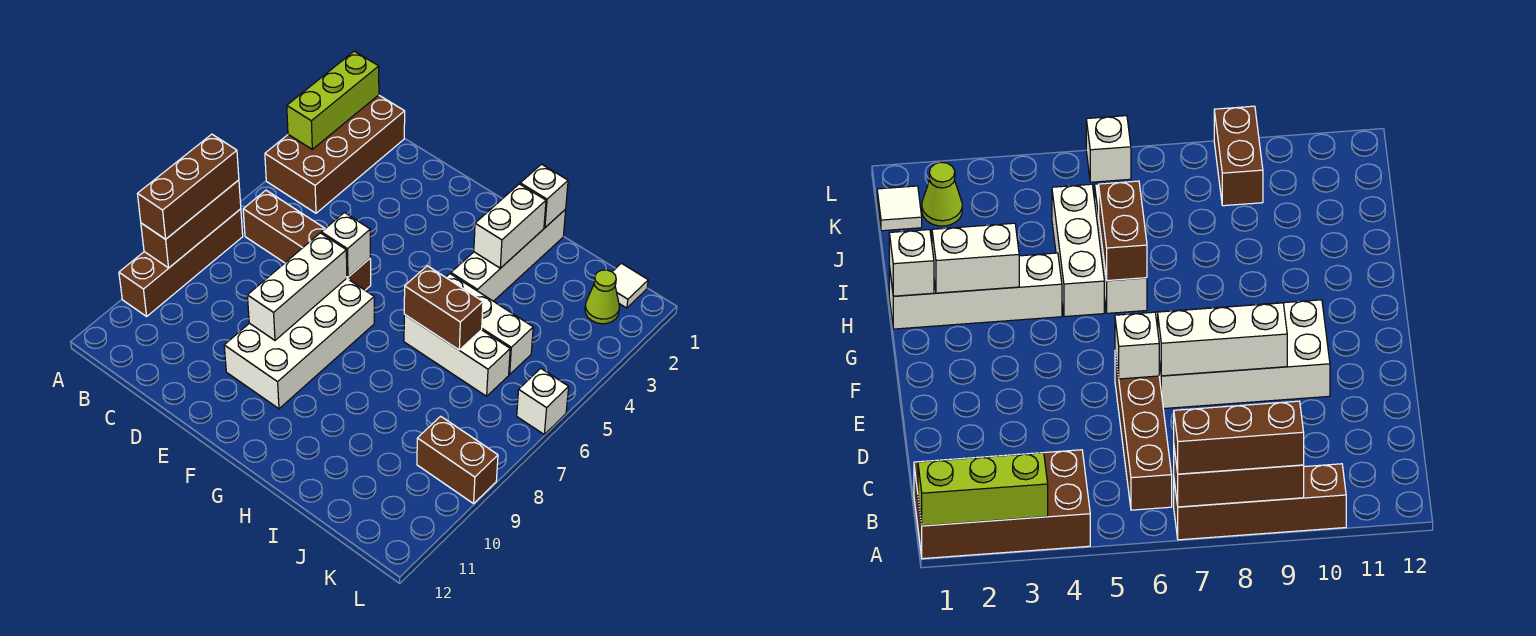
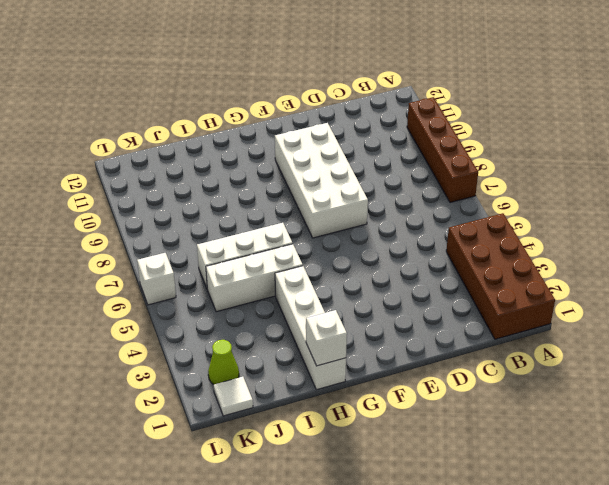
none -> brown 1x4 brick [243,190,371,290]
none -> brown 1x2 brick [417,416,498,504]
none -> lime 1x3 brick [287,51,379,149]

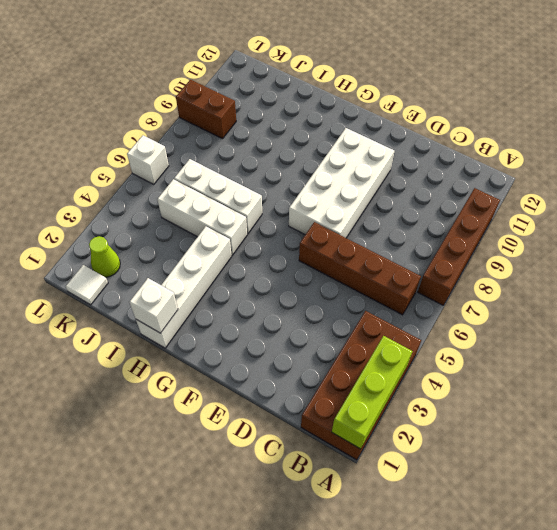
none -> brown 1x3 brick [141,180,241,268]
none -> white 1x1 brick [321,213,370,277]
none -> white 1x3 brick [247,233,347,340]

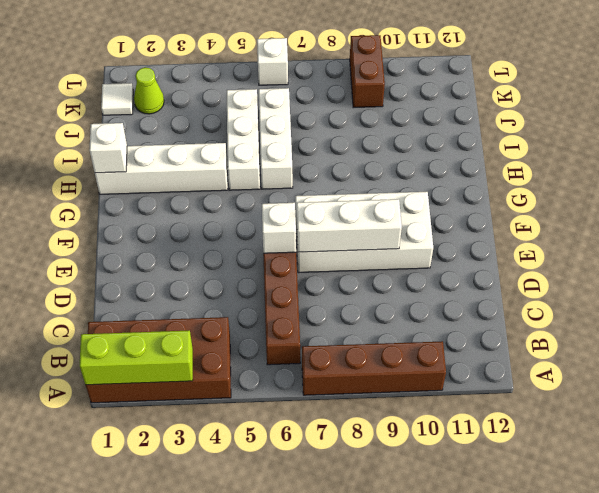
none -> brown 1x3 brick [141,180,241,268]
none -> white 1x2 brick [474,184,546,268]
none -> brown 1x2 brick [404,266,483,350]

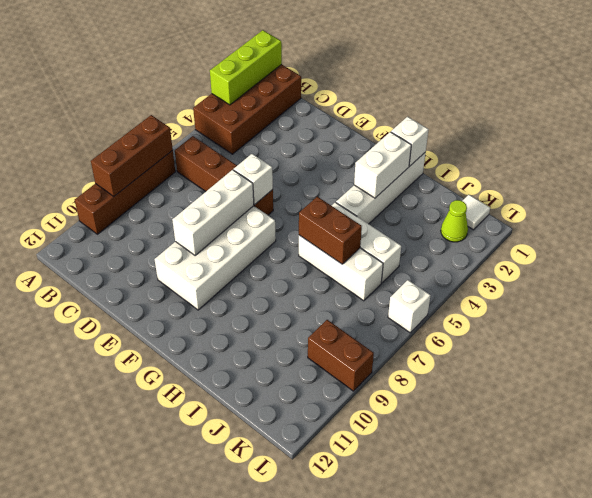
none -> brown 1x3 brick [138,134,239,239]

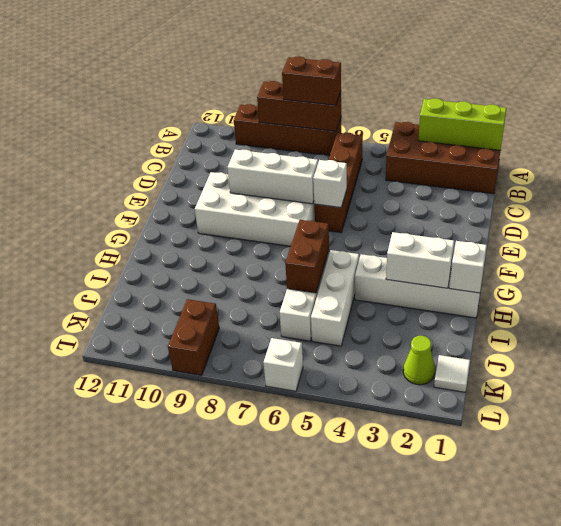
brown 1x2 brick [282,56,341,105] -> brown 1x3 brick [138,134,239,239]

